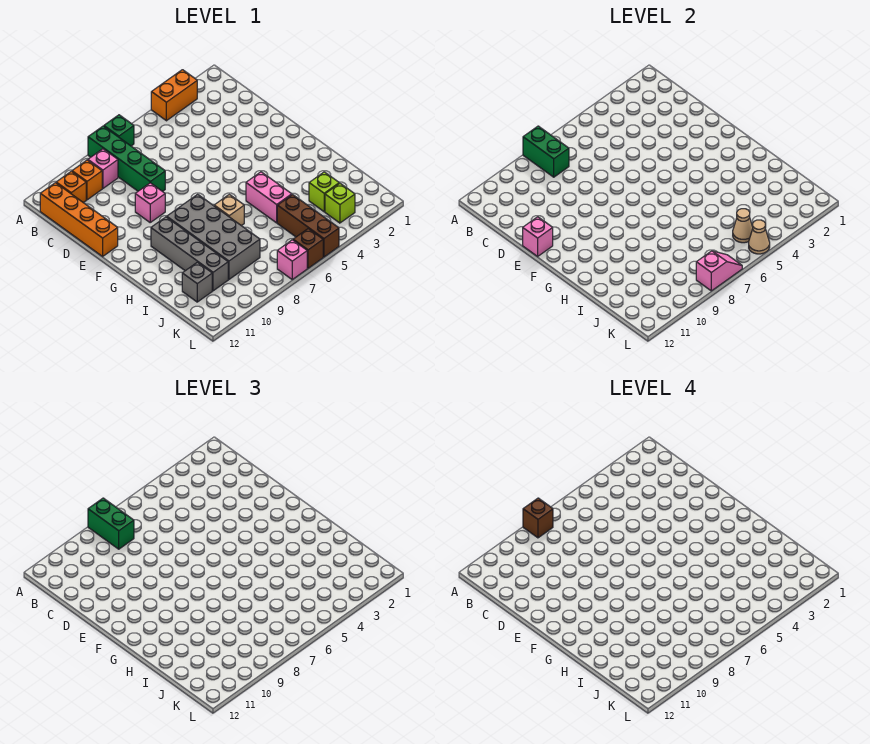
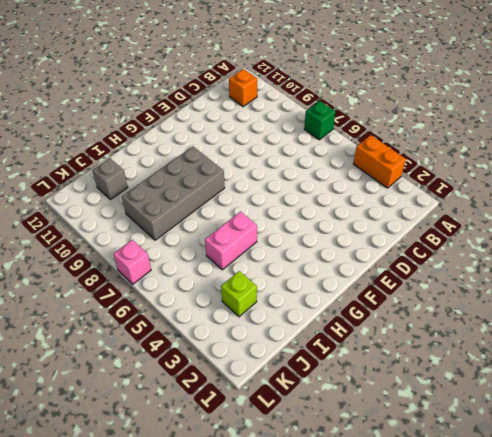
none -> green 1x4 brick [88,126,165,192]
none -> pink 1x1 brick [88,149,118,188]
none -> orange 1x1 brick [72,160,102,200]

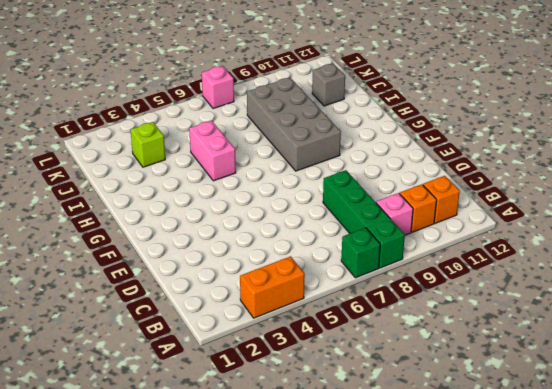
none -> orange 1x4 brick [40,183,118,256]
none -> pink 1x1 brick [135,183,165,222]
none -> grey 1x4 brick [151,217,228,291]

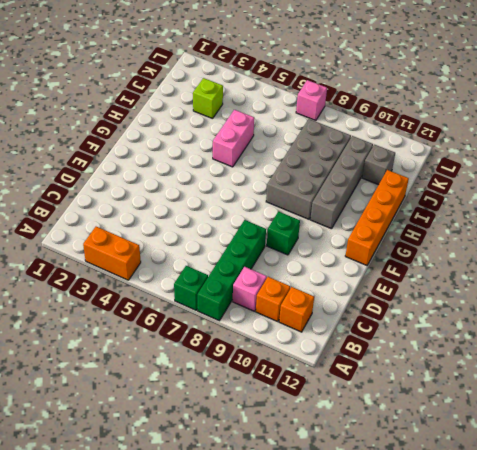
green 1x1 brick [267,211,300,255] -> pink 1x1 brick [135,183,165,222]
orange 1x4 brick [345,170,409,265] -> orange 1x4 brick moved to [40,183,118,256]
none -> tan 1x1 brick [214,194,244,226]
none -> brown 1x3 brick [277,195,339,257]
none -> lime 1x1 brick [325,183,355,223]

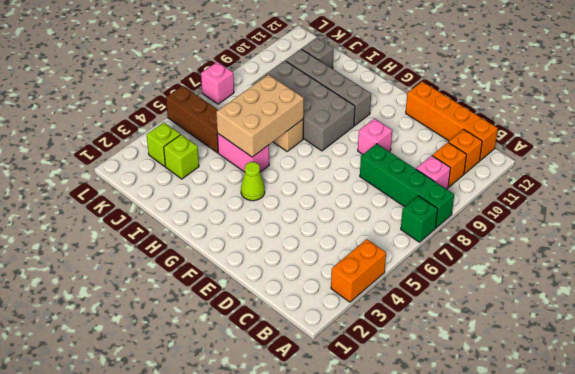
lime 1x1 cone [241,162,265,201] -> none
tan 2x3 brick [216,75,304,157] -> none
none -> brown 1x1 brick [293,229,323,268]
none -> green 1x2 brick [523,126,569,177]
none -> pink 1x1 brick [523,217,553,256]

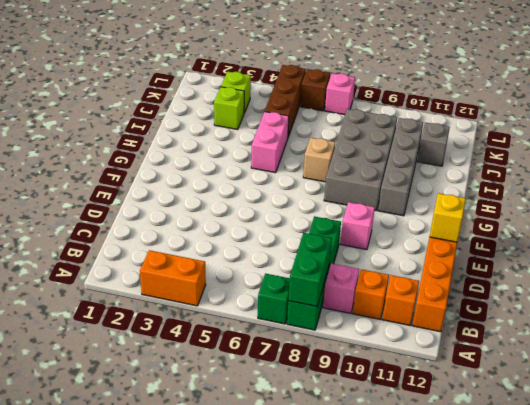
yellow 1x1 brick [430,193,466,242] -> pink 1x1 brick [523,217,553,256]
none -> tan 1x1 cone [733,209,753,243]
none -> tan 1x1 cone [749,220,770,254]
none -> pink 1x2 slope [696,251,742,291]

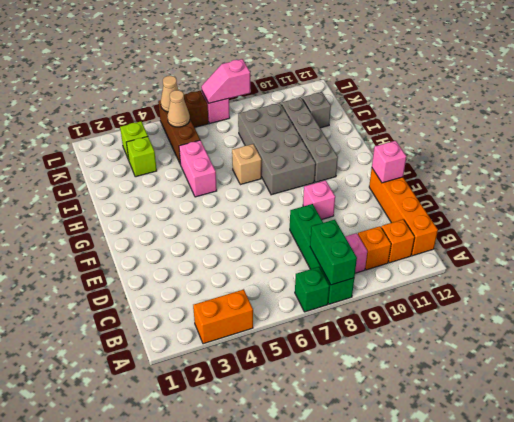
none -> green 1x2 brick [88,498,134,549]
none -> brown 1x1 brick [523,498,553,538]

